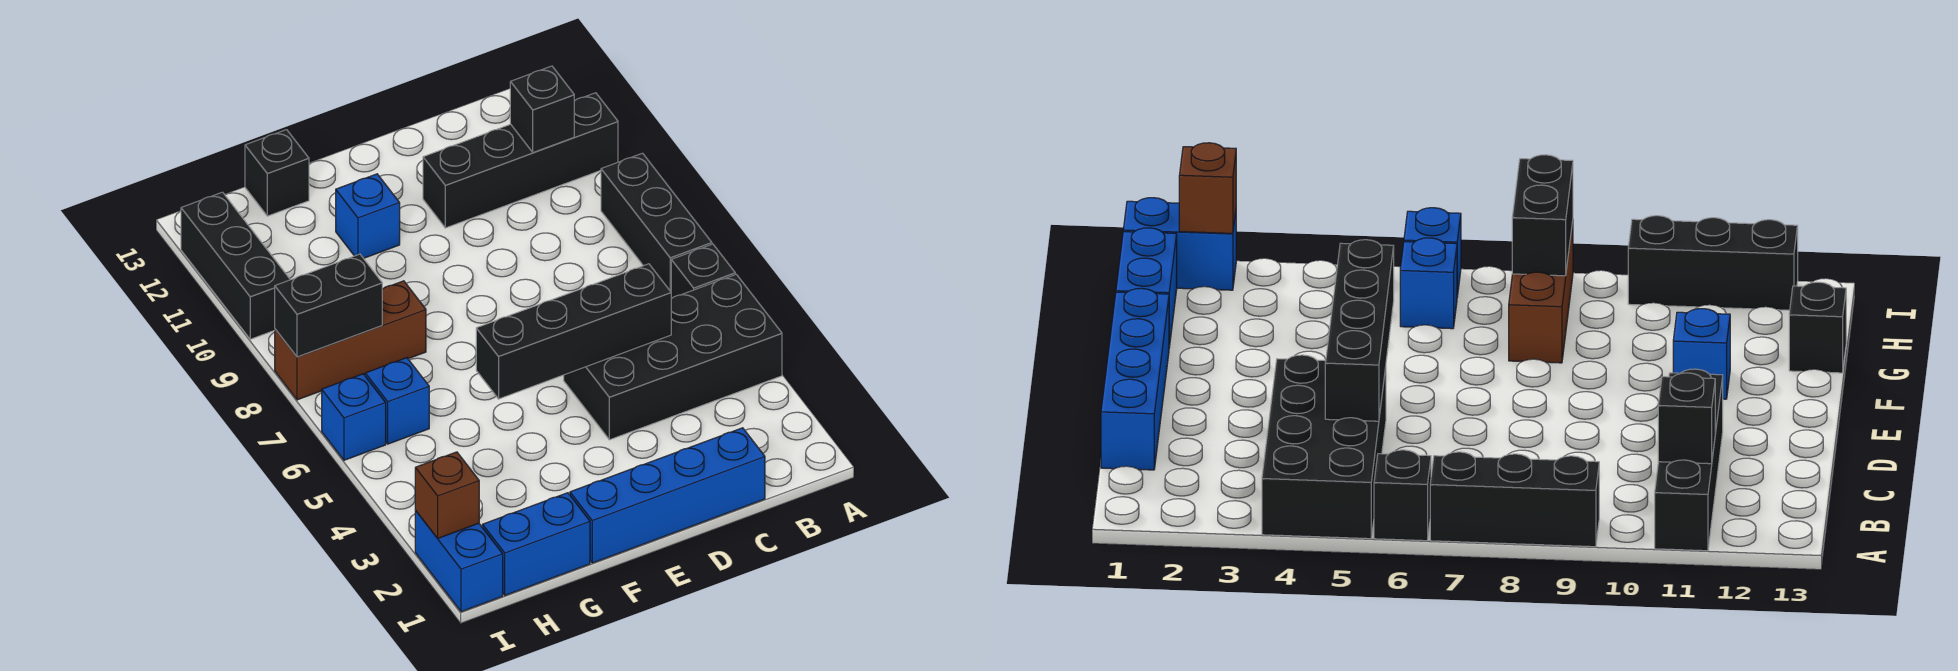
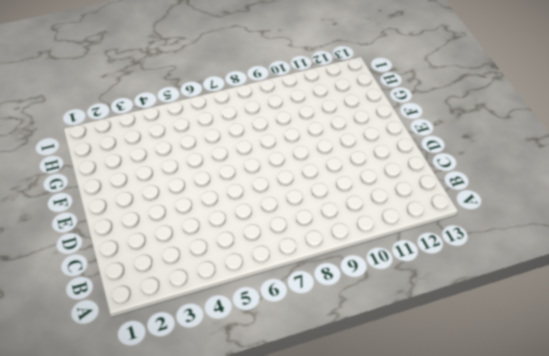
none -> black 2x4 brick [564,274,782,440]
none -> black 1x1 brick [671,244,735,298]
none -> black 1x3 brick [601,153,712,292]

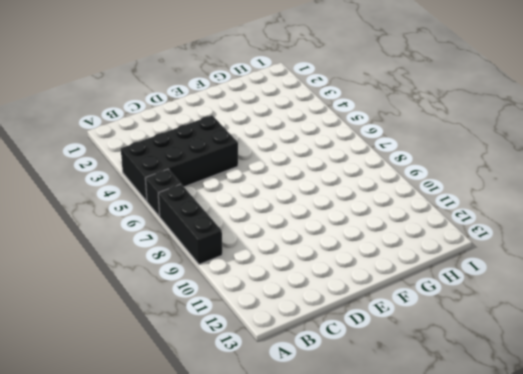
none -> black 1x4 brick [423,93,618,228]
none -> blue 1x4 brick [570,428,765,563]
none -> blue 1x1 brick [336,174,400,258]

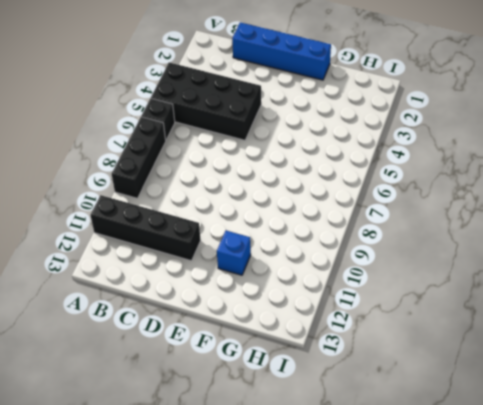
none -> blue 1x2 brick [482,493,590,595]
none -> brown 1x3 brick [275,281,426,400]
none -> black 1x1 brick [245,130,309,216]

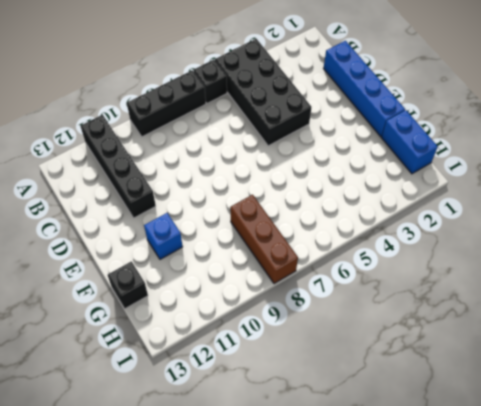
none -> blue 1x1 brick [365,358,429,444]
none -> blue 1x2 brick [415,511,503,612]
none -> blue 1x1 brick [322,374,386,460]

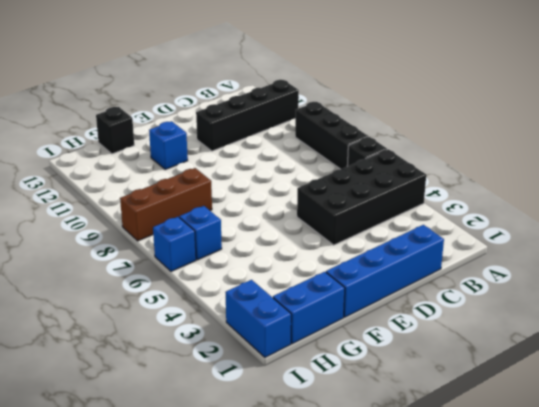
none -> black 1x3 brick [181,192,290,339]
none -> black 1x1 brick [510,66,574,152]
none -> black 1x4 brick [476,264,671,399]

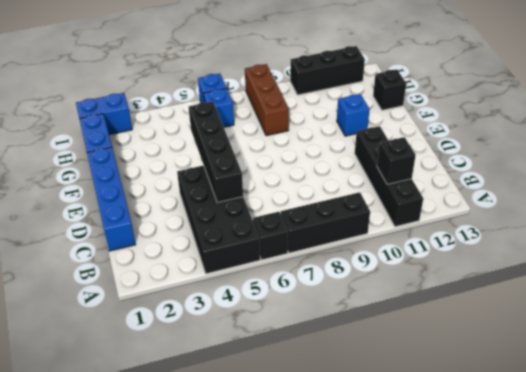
none -> black 1x2 brick [275,254,382,357]
none -> brown 1x1 brick [415,452,479,538]

